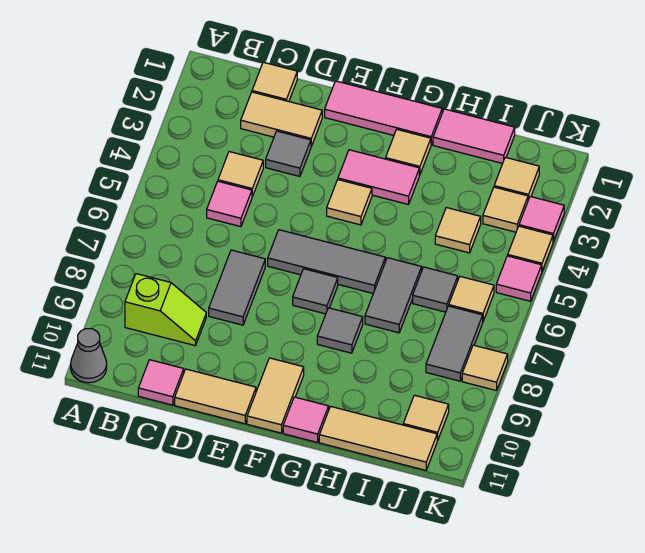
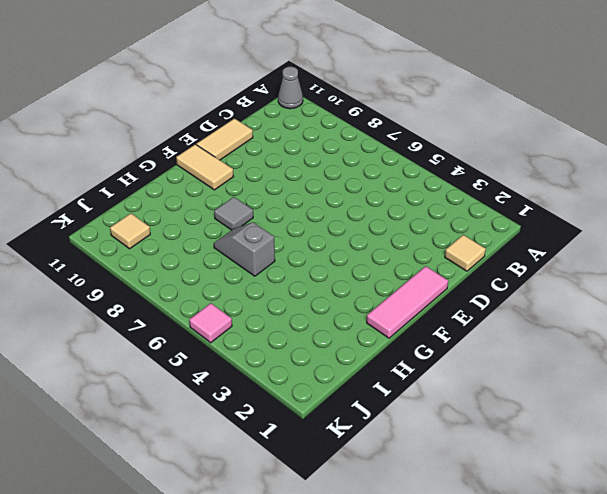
grey 1x2 slope [214,222,275,276] -> grey 1x2 tile [365,258,422,333]
none -> lime 1x2 slope [125,274,206,346]
none -> tan 1x2 tile [241,92,322,146]
none -> tan 1x1 tile [218,152,263,197]
none -> pink 1x1 tile [207,181,252,227]

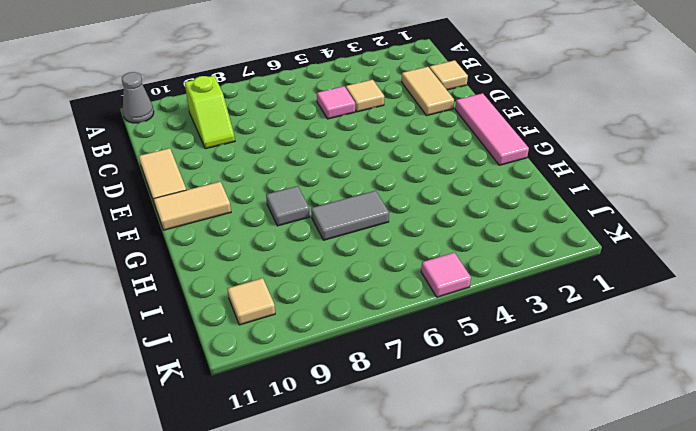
none -> pink 1x1 tile [138,360,184,405]
none -> grey 1x1 tile [266,131,311,176]
none -> grey 1x2 tile [209,250,265,325]
none -> grey 1x3 tile [268,230,385,293]

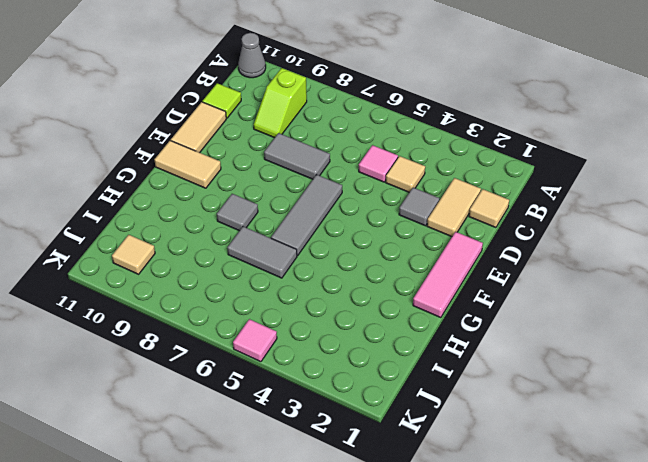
lime 1x1 tile [202,83,241,118] -> pink 1x1 tile [138,360,184,405]
none -> pink 1x2 tile [338,150,419,205]
none -> tan 1x1 tile [327,180,372,225]
none -> grey 1x1 tile [293,269,338,314]
none -> tan 1x1 tile [386,130,431,175]

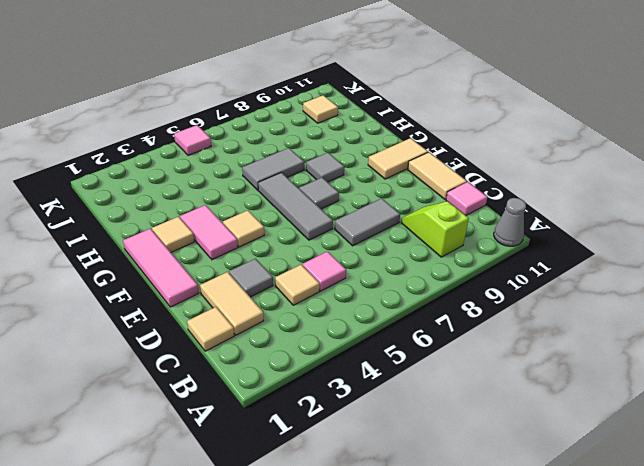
none -> pink 1x1 tile [283,397,329,442]
none -> pink 1x2 tile [433,109,515,163]
none -> tan 1x3 tile [319,406,438,470]
none -> tan 1x1 tile [435,208,481,253]

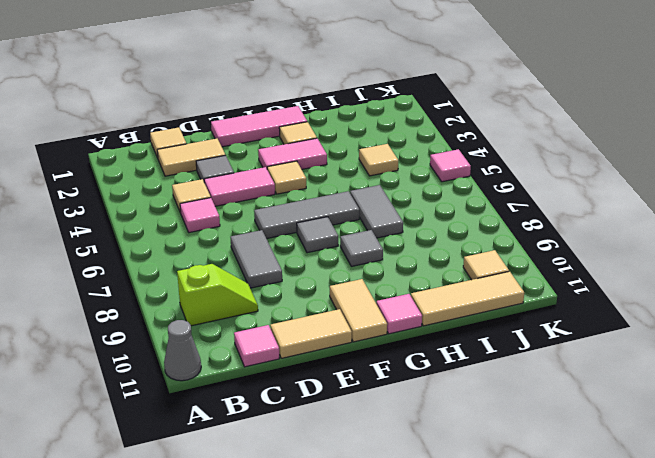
pink 1x2 tile [204,167,275,206] -> pink 1x2 tile moved to [433,109,515,163]
none -> grey 1x1 tile [413,267,458,312]
none -> tan 1x1 tile [494,157,539,200]
none -> tan 1x1 tile [483,187,528,232]
none -> tan 1x1 tile [449,277,494,321]

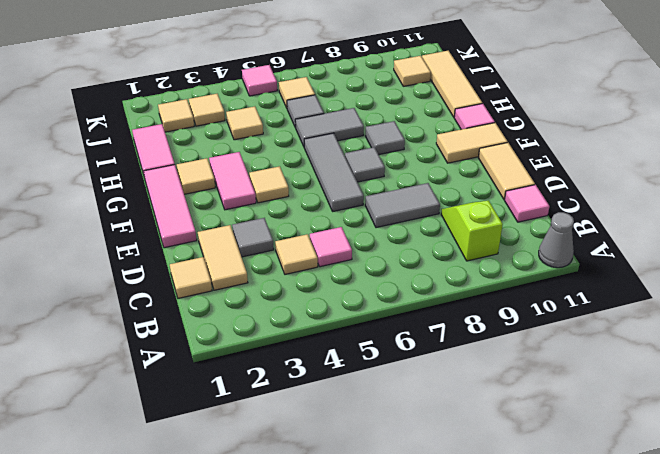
none -> grey 1x2 tile [426,306,483,381]
none -> pink 1x1 tile [519,197,564,242]
none -> tan 1x1 tile [508,226,553,271]
none -> tan 1x1 tile [462,345,508,391]

